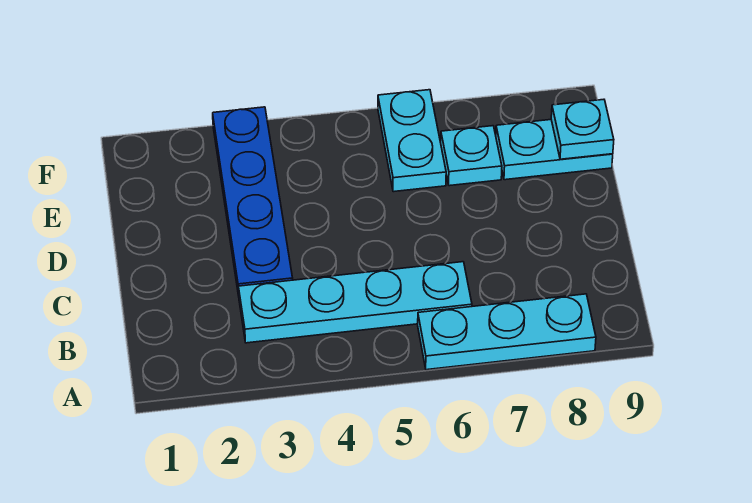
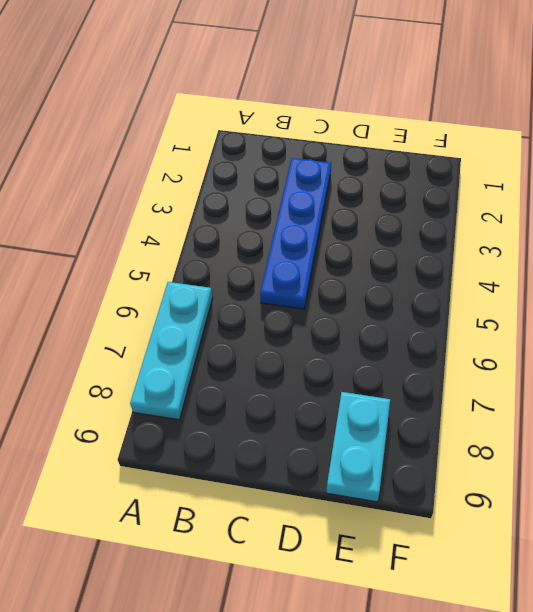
blue 1x4 plate [260,158,331,309] -> blue 1x4 plate turned to [213,107,293,296]
none -> cyan 1x4 plate [238,262,472,343]
none -> cyan 1x2 plate [378,90,446,192]

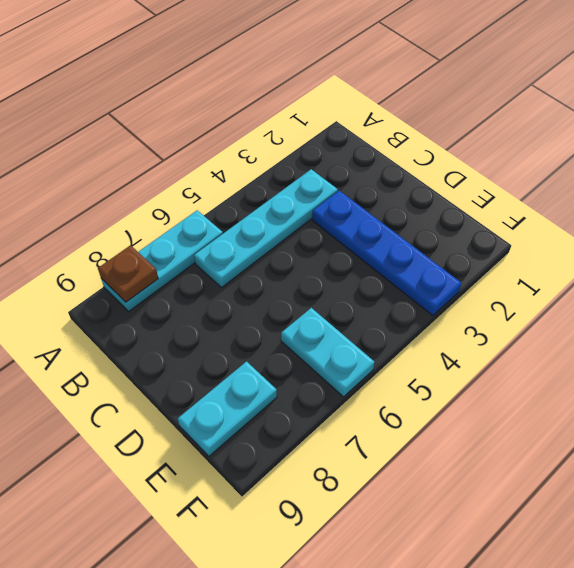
brown 1x1 plate [98,245,158,302] -> none
none -> cyan 1x1 plate [441,126,502,186]
none -> cyan 1x1 plate [551,99,614,159]

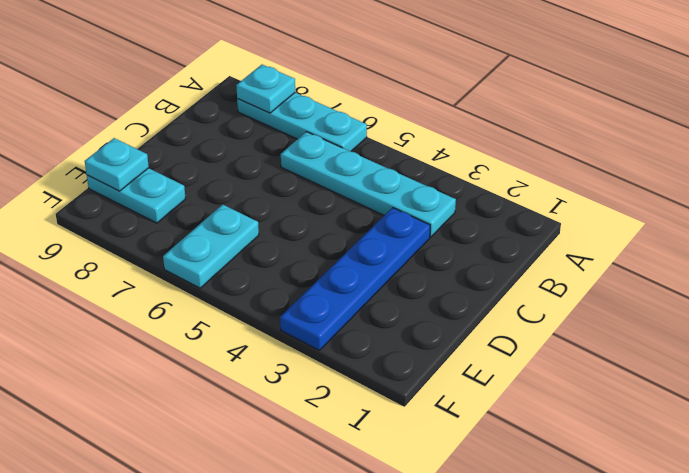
cyan 1x1 plate [236,65,295,113] -> cyan 1x1 plate moved to [441,126,502,186]

